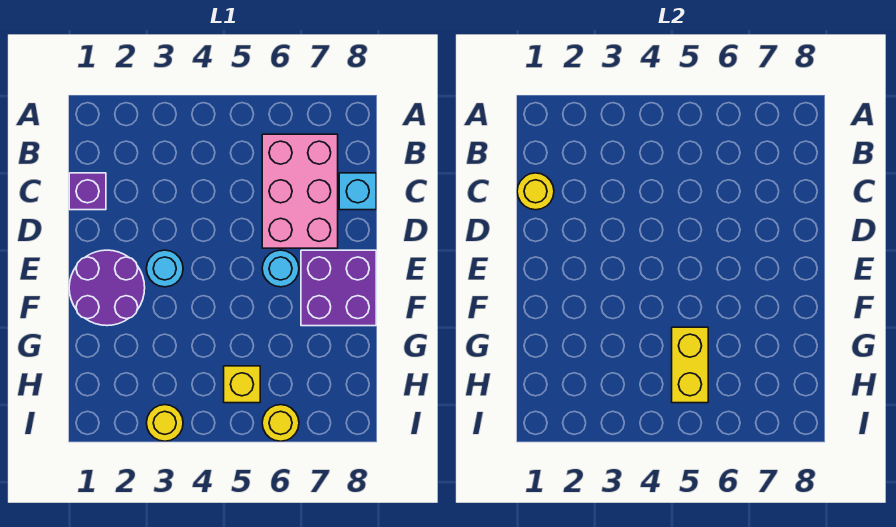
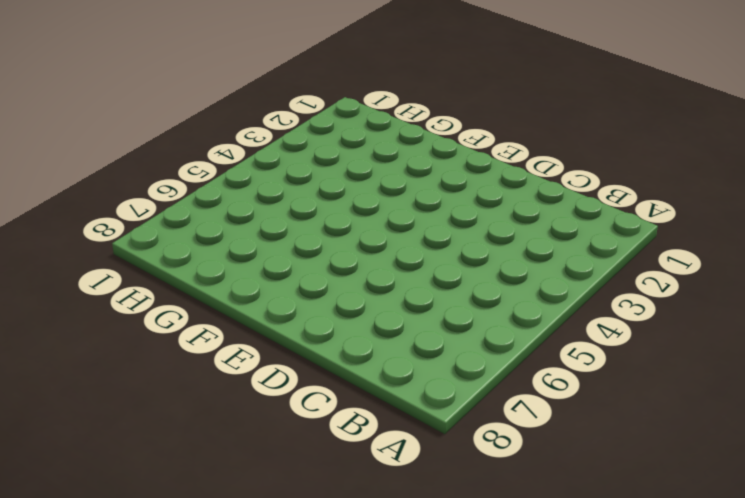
none -> pink 2x3 brick [262,134,338,248]
none -> purple 1x1 brick [69,173,106,210]
none -> cyan 1x1 brick [339,173,376,210]

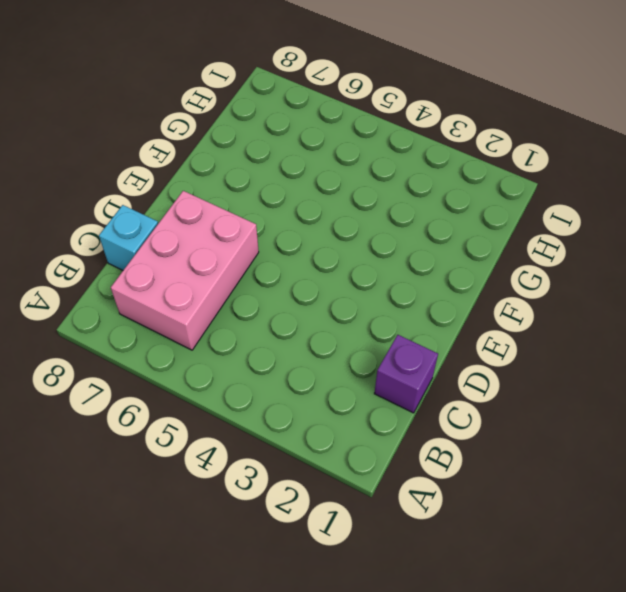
none -> purple 2x2 round brick [69,250,145,326]
none -> cyan 1x1 round brick [147,250,183,287]
none -> cyan 1x1 round brick [262,250,299,287]

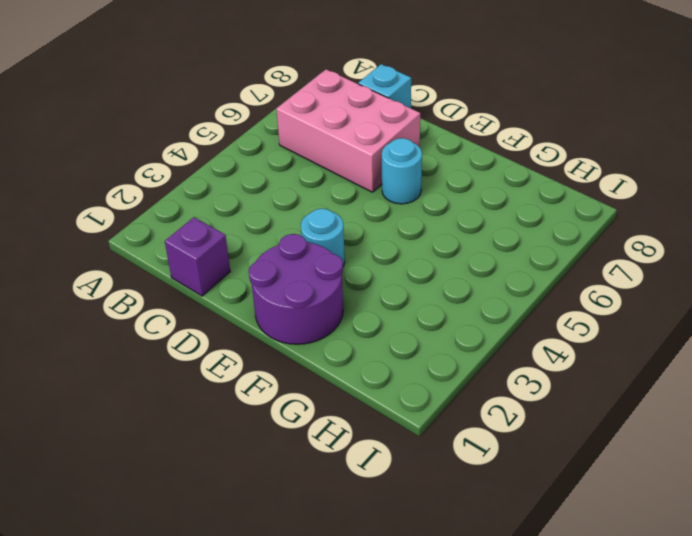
none -> purple 2x2 brick [301,250,376,326]
none -> yellow 1x1 brick [224,366,260,403]
none -> yellow 1x1 round brick [147,405,183,441]

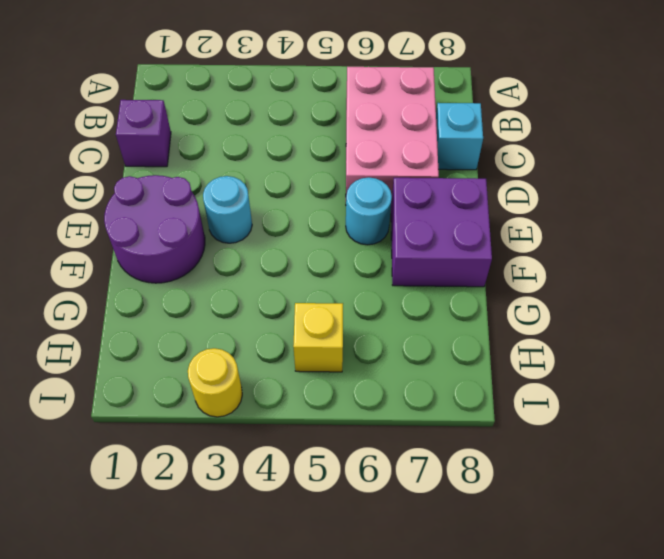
none -> yellow 1x1 round brick [262,405,299,441]
none -> yellow 1x1 round brick [517,173,554,210]
none -> yellow 1x2 brick [672,327,708,403]

